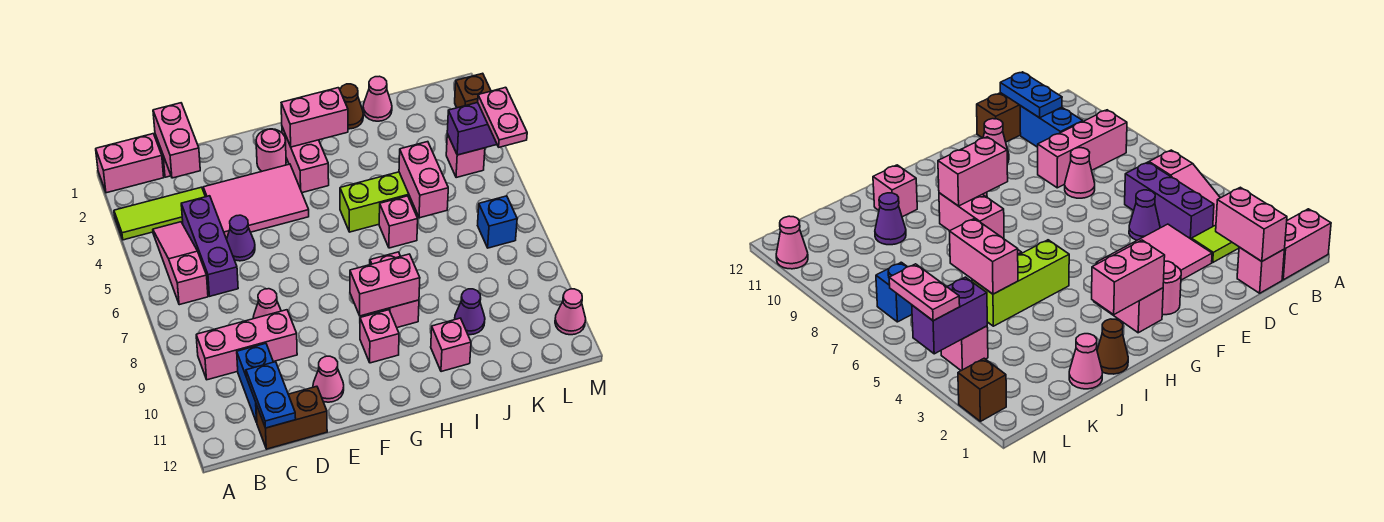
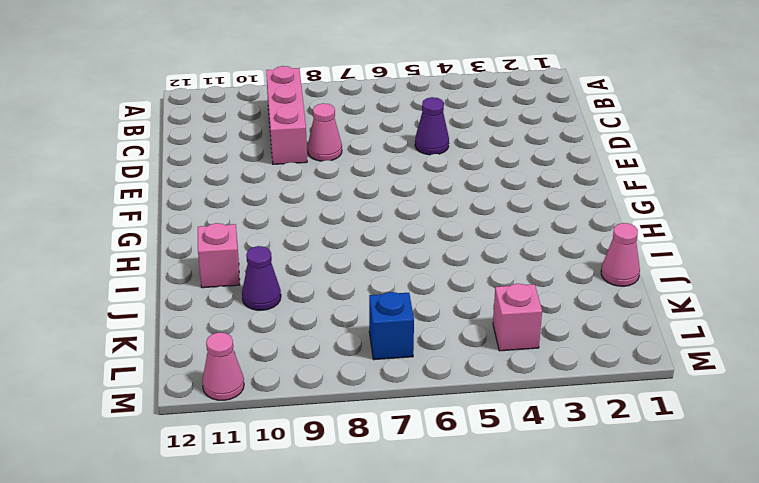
none -> pink 1x2 brick [96,134,164,193]
none -> lime 1x3 tile [114,187,205,240]
none -> pink 1x3 slope [153,222,208,305]
none -> pink 1x1 brick [1237,247,1285,293]

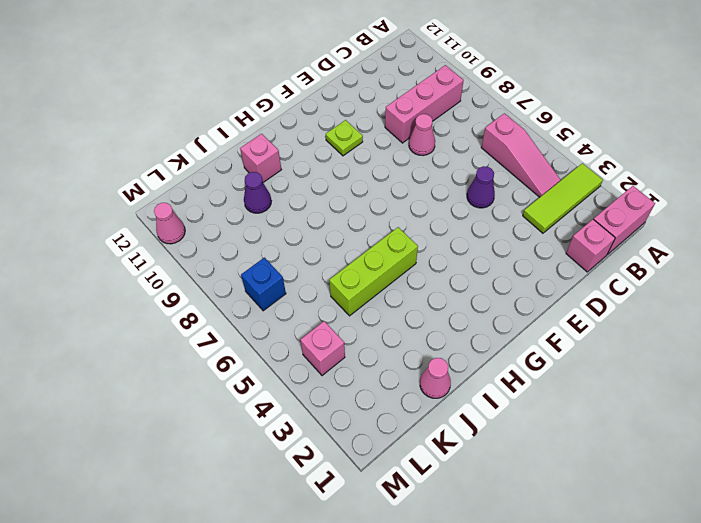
lime 1x1 plate [326,120,363,156] -> none
none -> purple 1x3 brick [181,196,238,296]
none -> blue 1x2 brick [237,343,273,422]
none -> brown 1x2 brick [256,386,327,449]
none -> pink 2x3 tile [203,164,309,239]

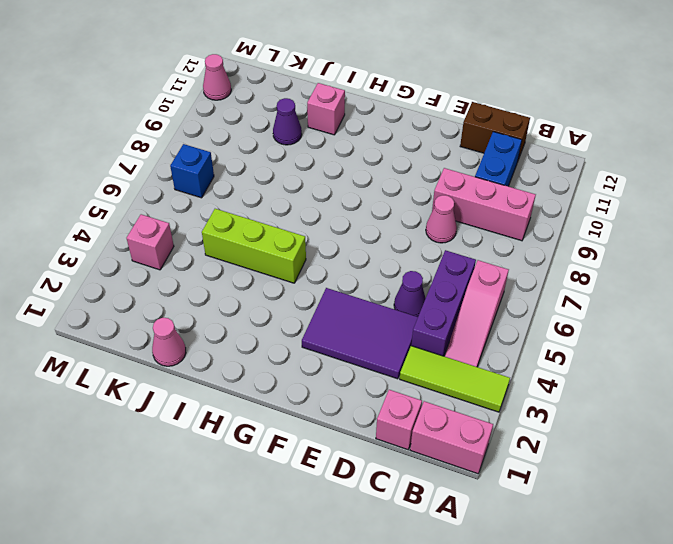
purple 2x3 tile [302,288,418,379] -> pink 2x3 tile [203,164,309,239]
none -> pink 1x1 cone [313,356,344,402]
none -> pink 1x1 round brick [256,129,286,171]
none -> pink 1x2 brick [282,127,329,193]
none -> pink 1x1 brick [360,310,399,363]

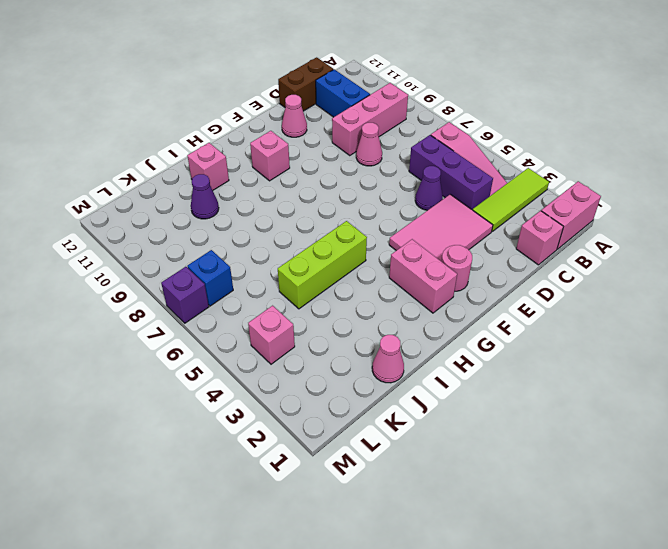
purple 1x1 brick [161,267,209,323] -> none
none -> pink 1x2 brick [370,252,419,328]
none -> brown 1x1 cone [340,84,363,129]
none -> pink 1x1 brick [379,196,418,248]
none -> brown 1x1 brick [455,73,491,108]

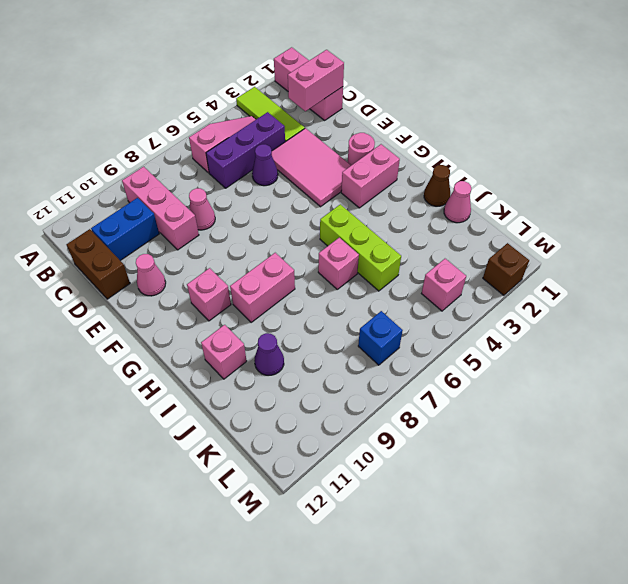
none -> pink 1x1 cone [555,289,586,335]
none -> blue 1x2 plate [246,362,296,428]
none -> pink 1x2 brick [281,88,348,147]
none -> pink 1x2 brick [350,254,420,316]

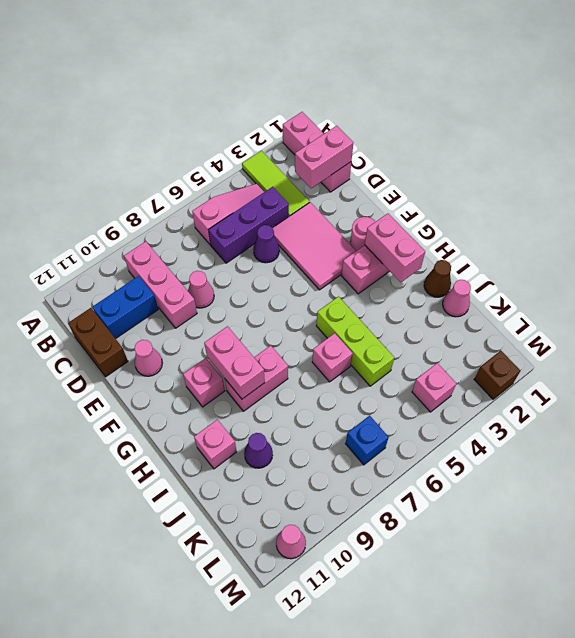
none -> blue 1x2 plate [246,362,296,428]
none -> pink 1x2 brick [399,142,448,218]
none -> purple 1x2 brick [447,103,497,155]
none -> pink 1x2 plate [478,87,527,147]

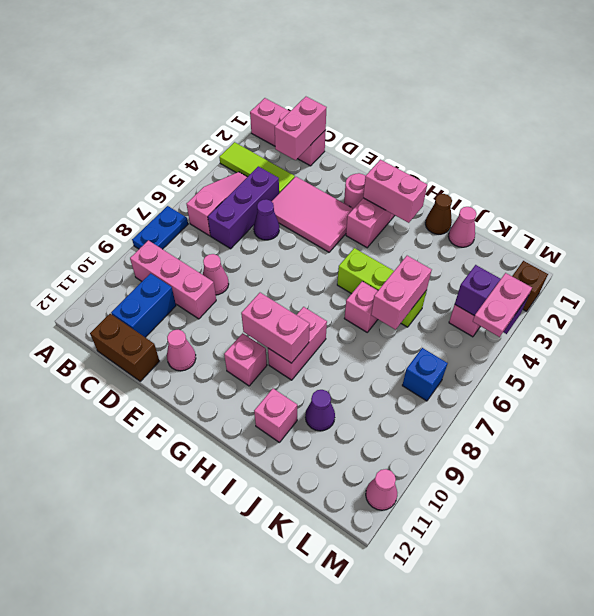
blue 1x2 plate [132,206,188,249] -> blue 1x2 plate moved to [246,362,296,428]

